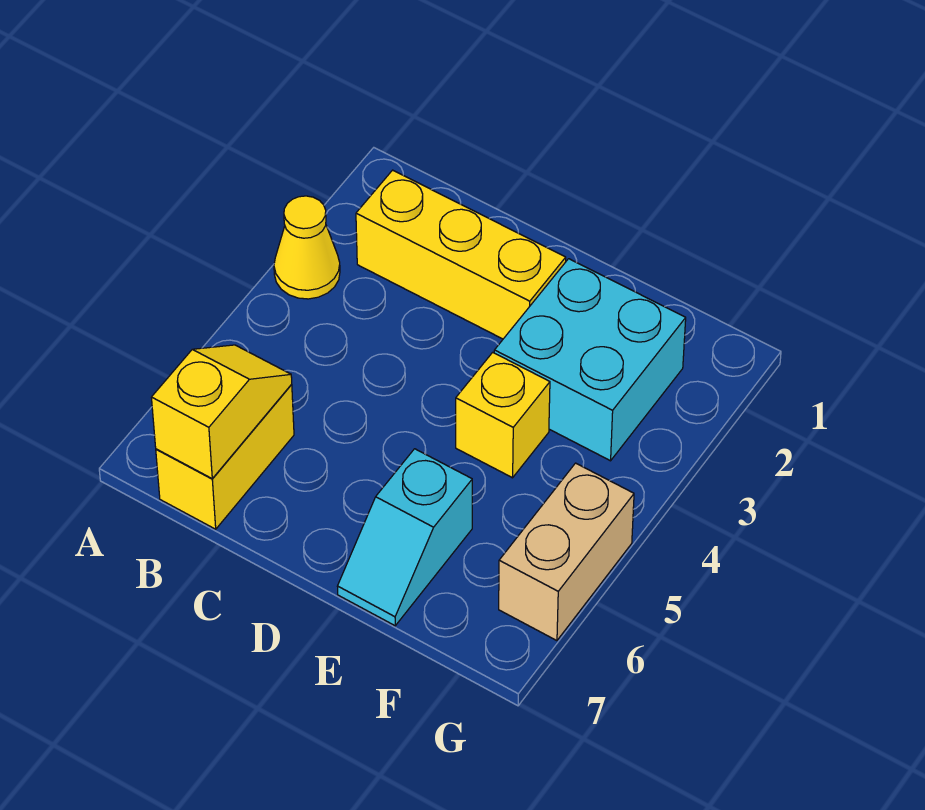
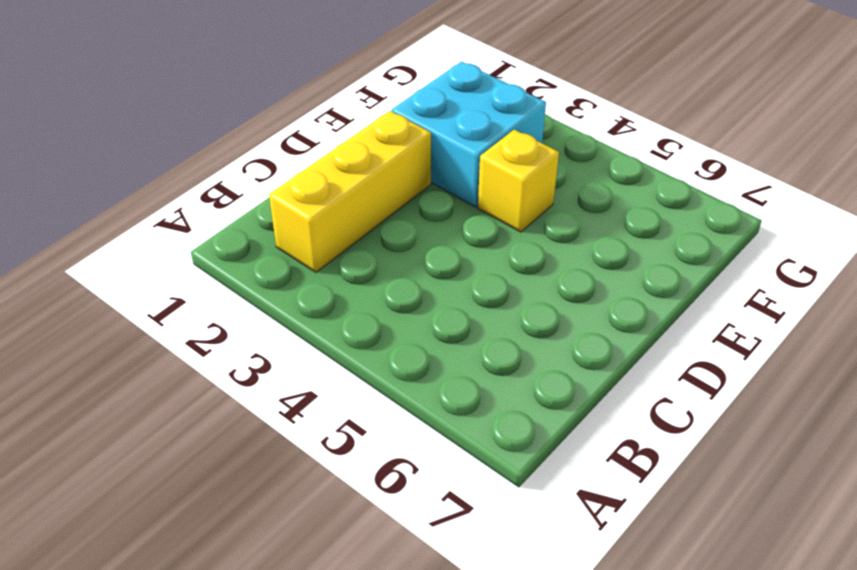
none -> yellow 1x1 cone [274,196,340,299]
none -> yellow 1x2 brick [156,384,294,529]

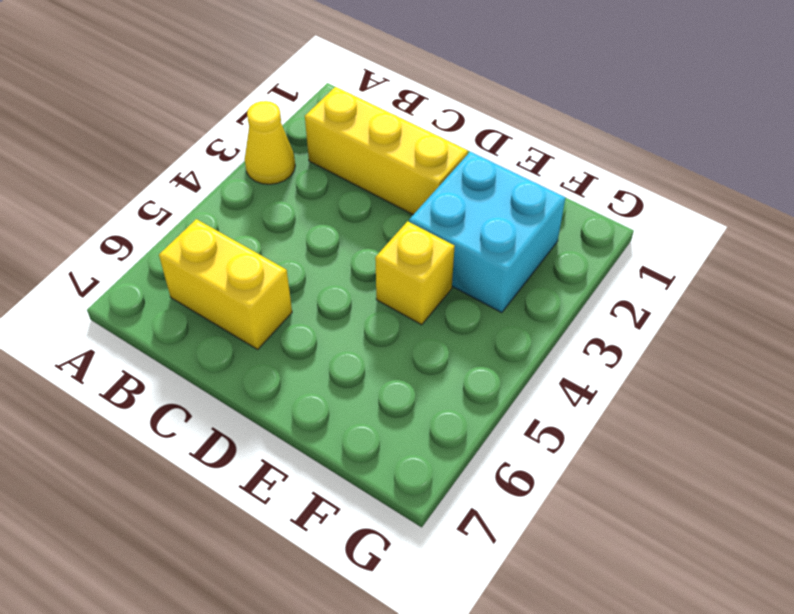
yellow 1x2 brick [159,219,292,349] -> yellow 1x2 brick turned to [156,384,294,529]
none -> cyan 1x2 slope [337,449,472,626]
none -> tan 1x2 brick [499,463,634,641]

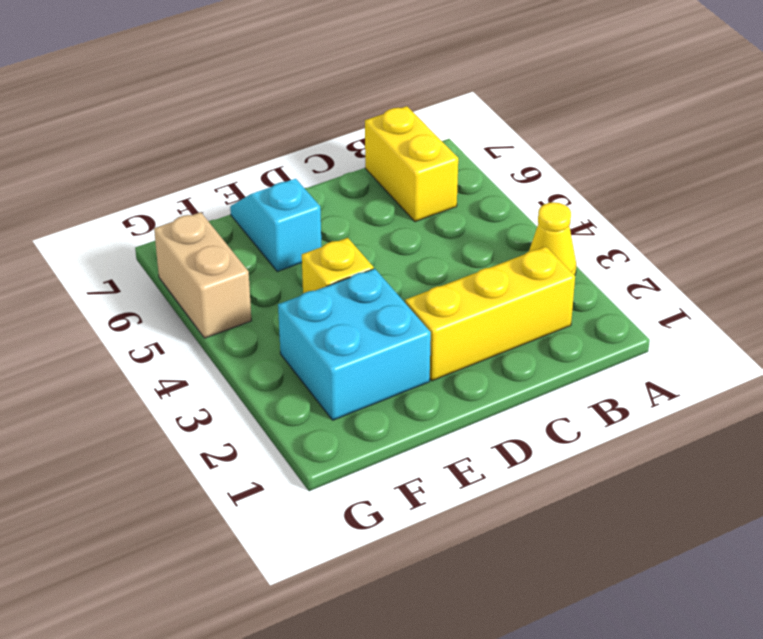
none -> yellow 1x2 slope [151,345,292,478]

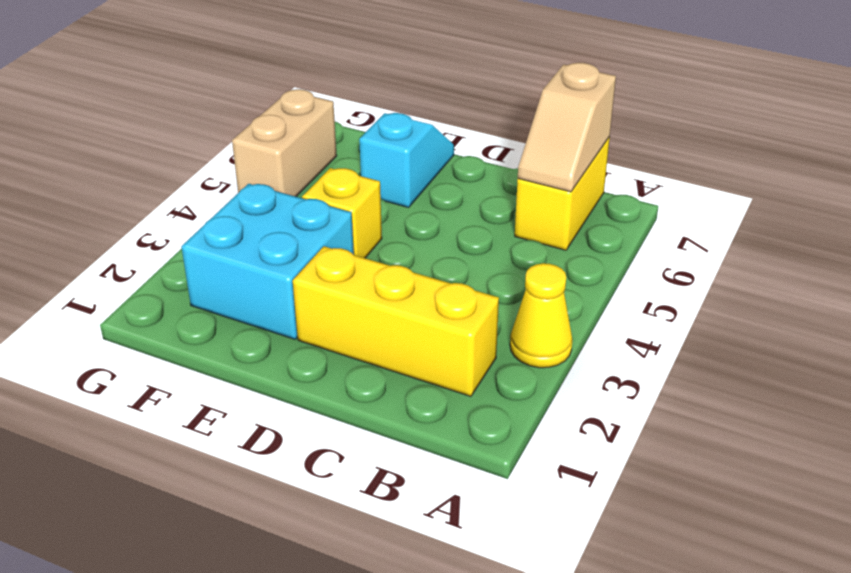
tan 1x2 slope [518,63,616,192] -> yellow 1x2 slope [151,345,292,478]

